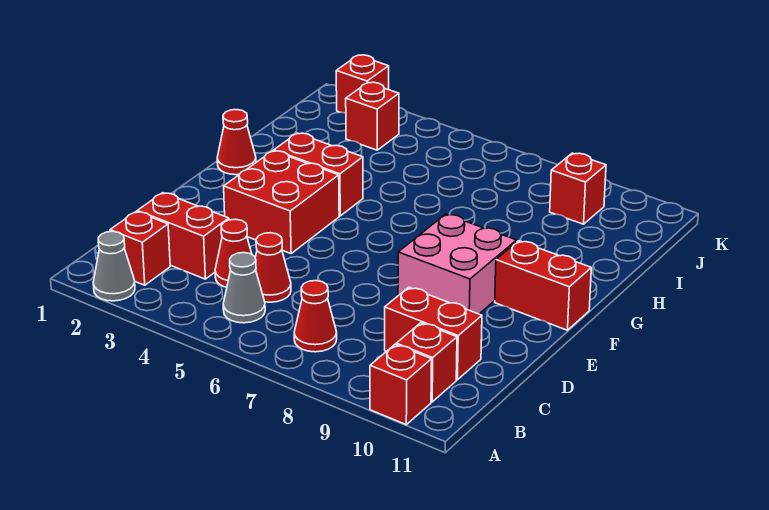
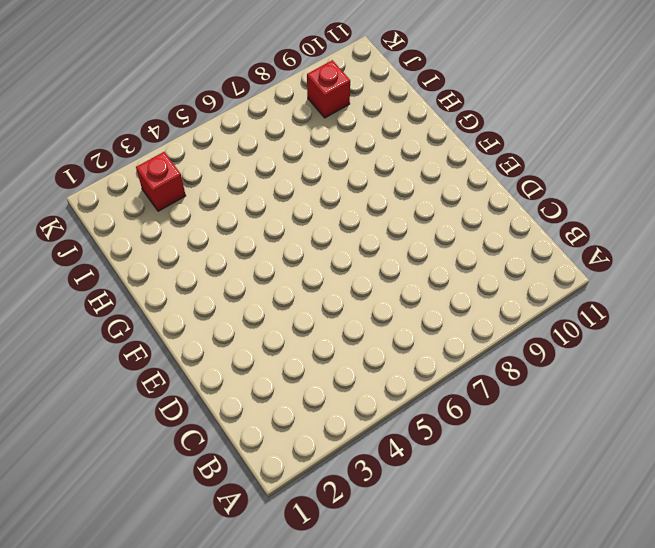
none -> grey 1x1 cone [93,231,135,301]
none -> red 1x1 brick [370,344,432,424]
none -> red 1x1 brick [110,212,170,285]

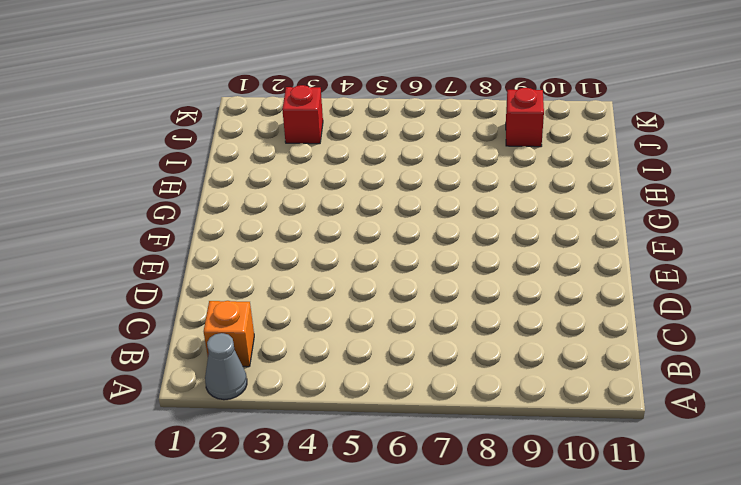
orange 1x1 brick [204,301,254,367] -> red 1x1 brick [110,212,170,285]
none -> red 1x1 brick [370,344,432,424]
none -> grey 1x1 cone [223,253,265,323]
none -> red 1x1 cone [294,281,337,352]

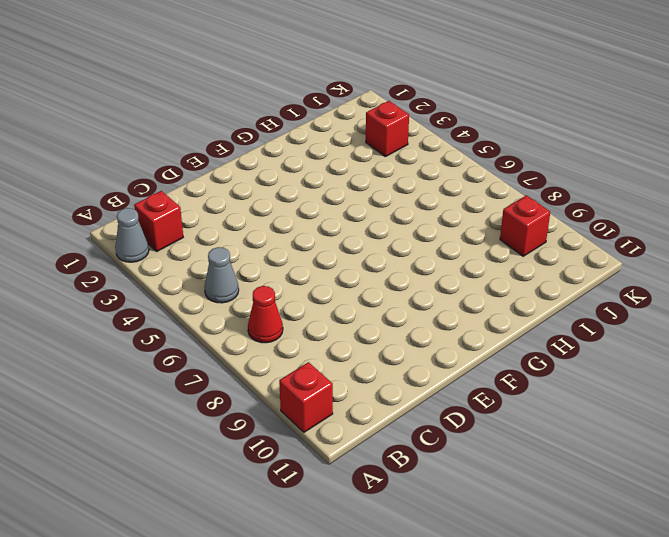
none -> red 1x1 brick [396,323,457,402]
none -> red 1x2 brick [137,193,229,279]
none -> red 1x1 cone [215,219,252,287]

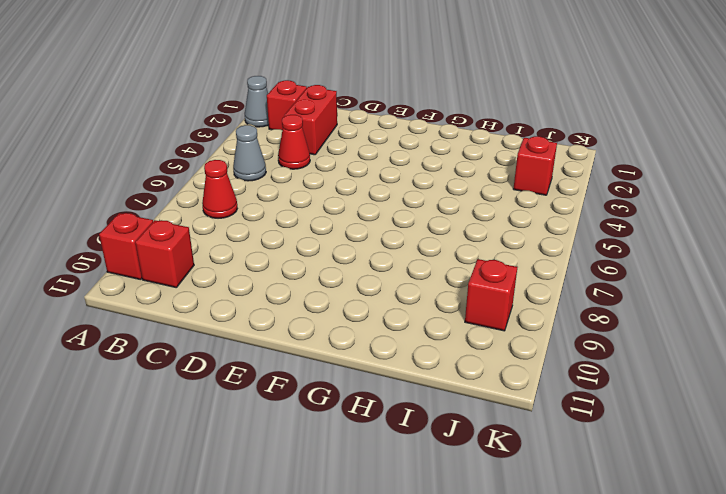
none -> red 1x1 cone [255,233,291,302]
none -> red 1x2 brick [385,287,482,380]
none -> red 2x2 brick [224,151,339,253]

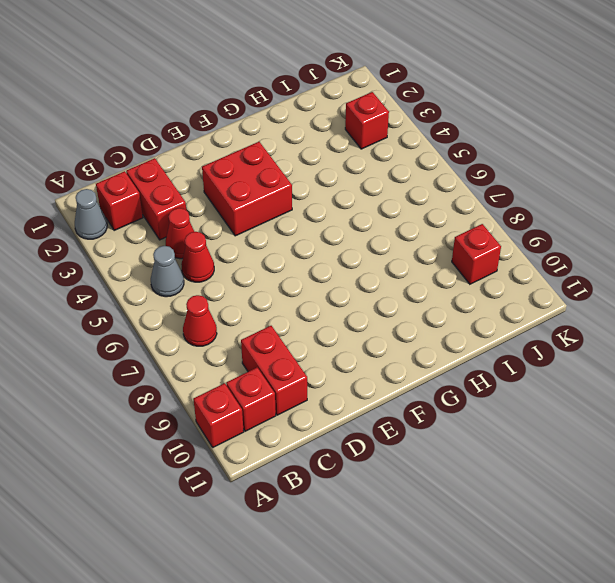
none -> pink 2x2 brick [398,214,517,314]
none -> red 1x2 brick [495,241,591,330]
none -> red 1x1 cone [217,110,256,175]

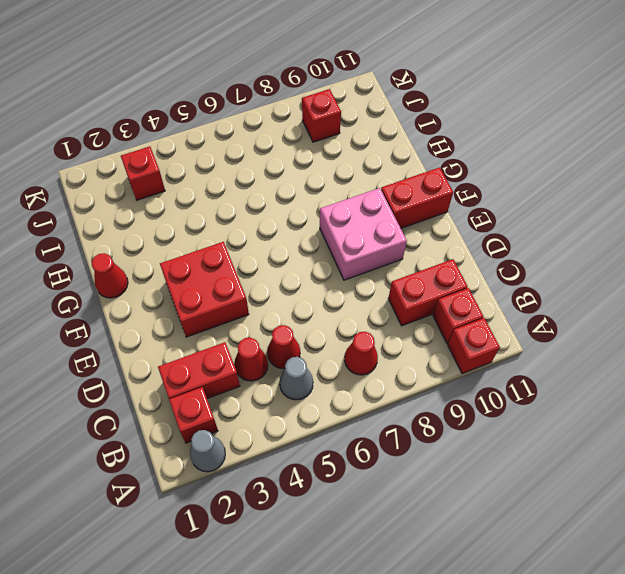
none -> red 1x2 brick [274,133,363,216]
none -> red 1x1 brick [336,55,389,113]

